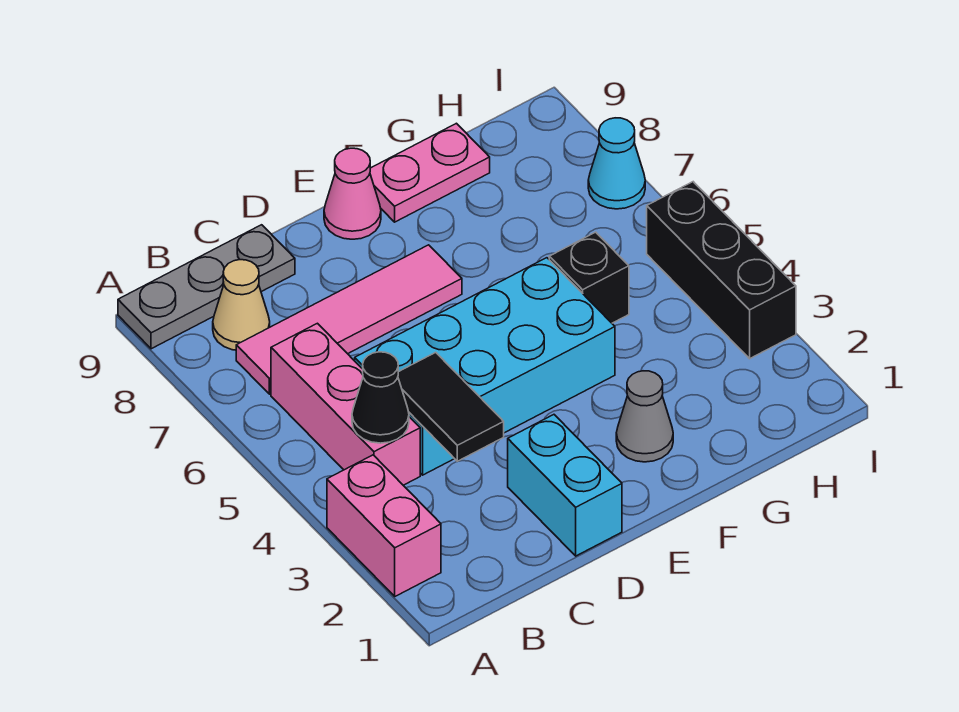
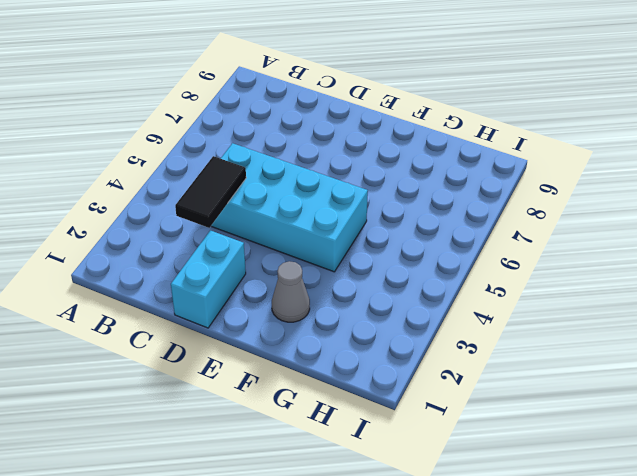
none -> pink 1x2 brick [327,455,441,596]
none -> grey 1x3 plate [118,225,295,349]
none -> pink 1x3 brick [271,323,420,485]

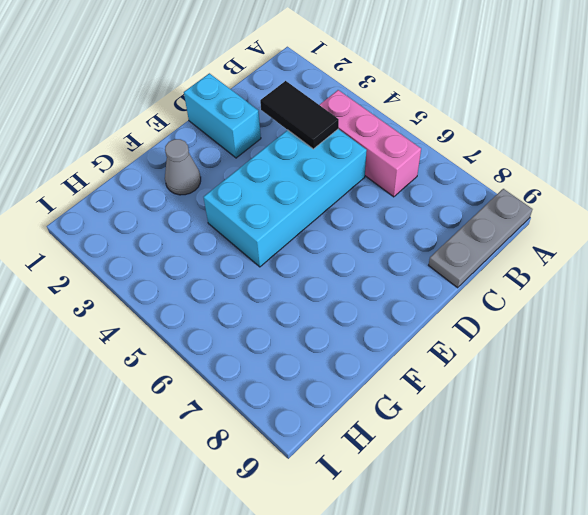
none -> pink 1x2 brick [327,455,441,596]
none -> pink 1x4 tile [236,245,462,394]
none -> tan 1x1 cone [213,260,270,350]

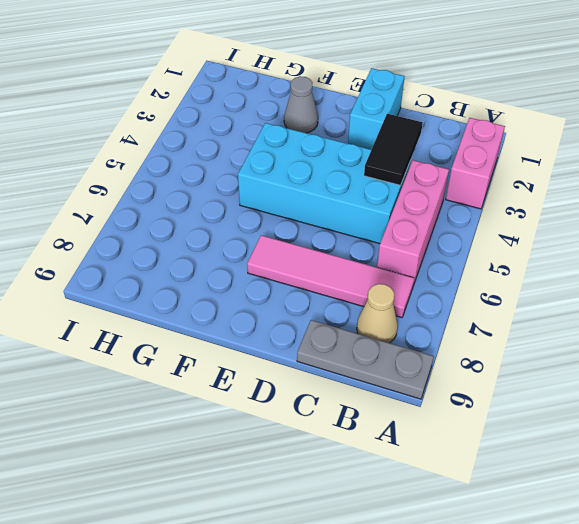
none -> pink 1x1 cone [324,148,381,239]
none -> pink 1x2 plate [370,123,490,222]
none -> black 1x1 brick [549,232,629,323]

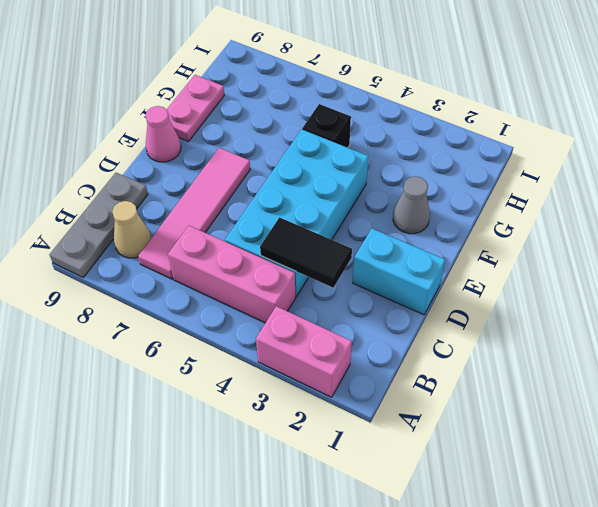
none -> black 1x3 brick [647,182,796,359]
none -> cyan 1x1 cone [588,118,645,209]
none -> black 1x1 cone [352,352,409,443]

